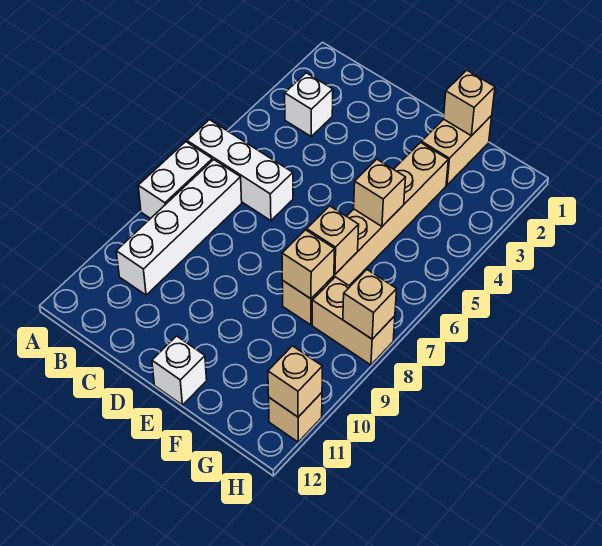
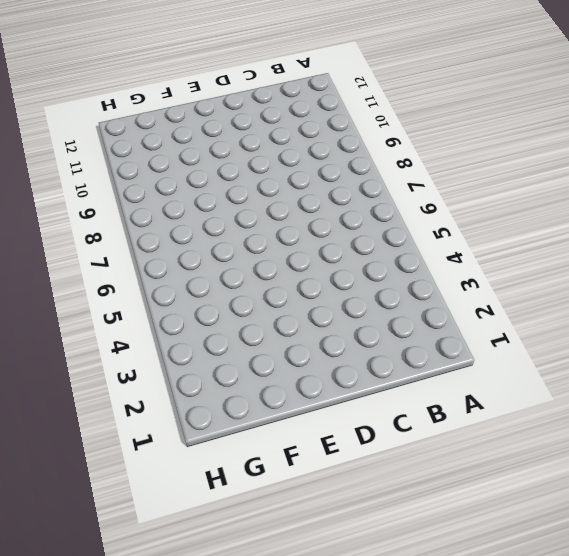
none -> white 1x3 brick [187,120,293,221]
none -> white 1x2 brick [138,142,212,218]
none -> white 1x1 brick [285,73,333,136]

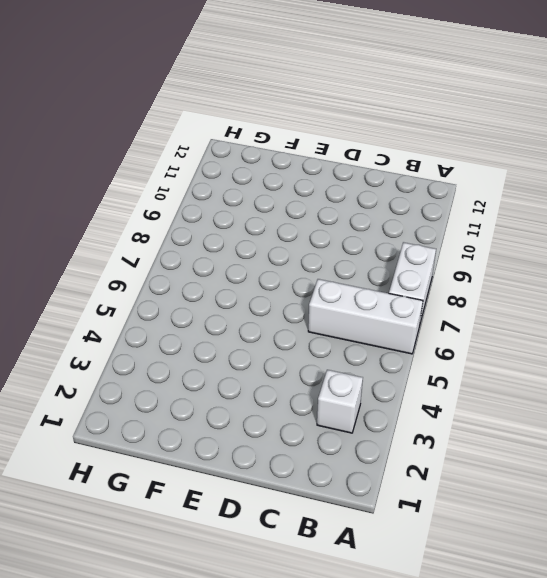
none -> white 1x4 brick [116,160,242,295]
none -> white 1x1 brick [152,336,207,405]
none -> tan 1x2 brick [421,116,492,185]

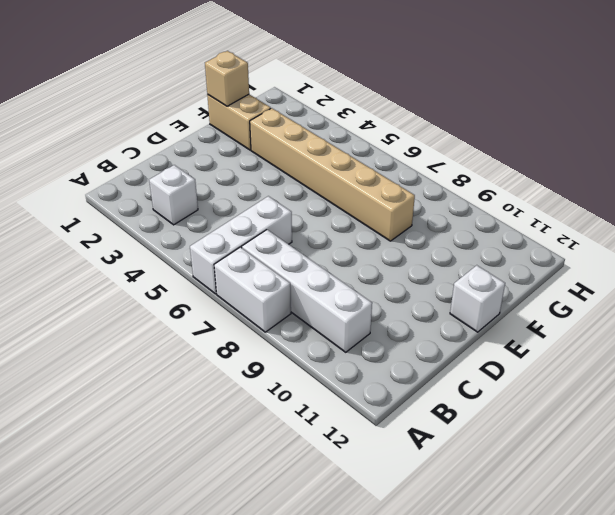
none -> tan 1x2 brick [312,277,395,365]
none -> tan 1x1 brick [269,393,322,442]
none -> tan 1x1 brick [354,159,406,226]

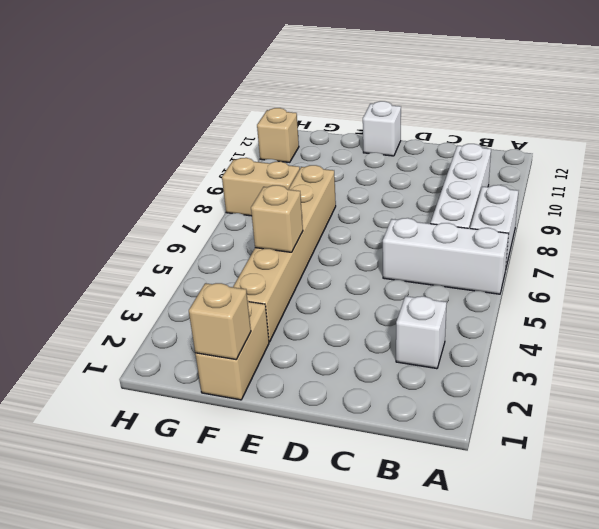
none -> tan 1x1 brick [307,206,359,274]
none -> tan 1x1 brick [282,230,334,299]
none -> tan 1x1 brick [343,270,397,339]

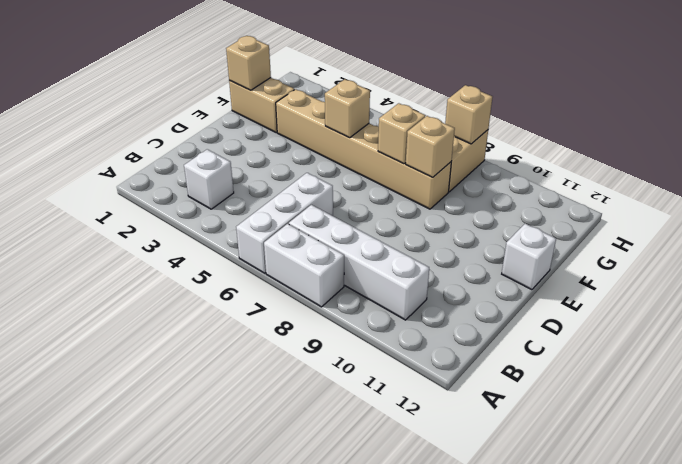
none -> tan 1x1 brick [269,393,322,442]
none -> tan 1x1 brick [268,346,322,417]

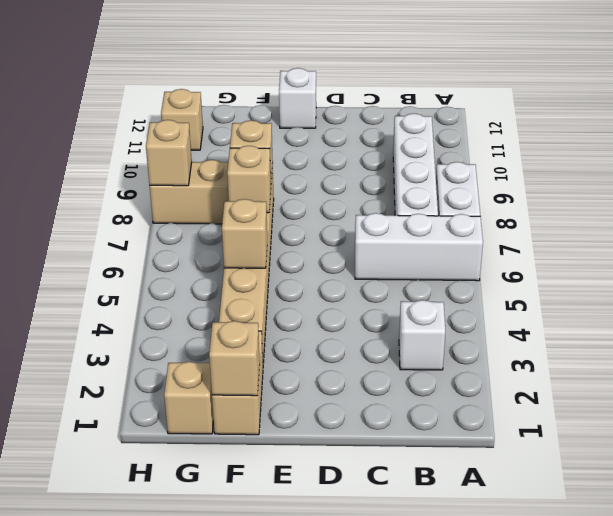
tan 1x1 brick [164,362,214,434] -> tan 1x1 brick moved to [268,346,322,417]

